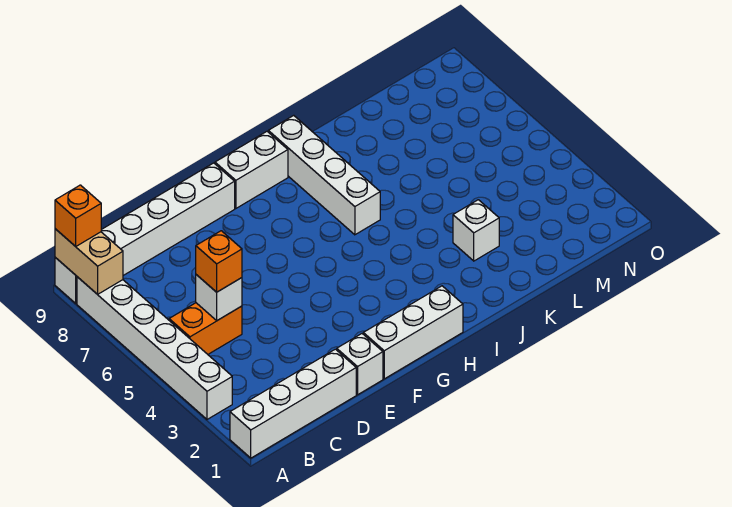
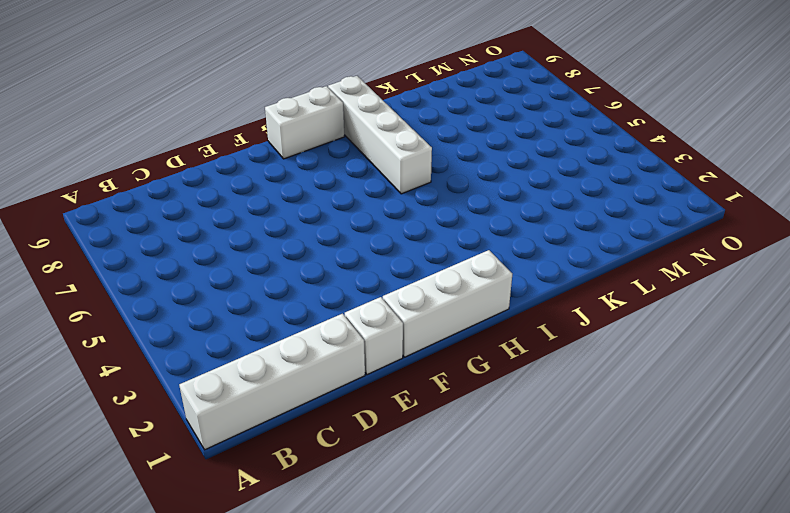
none -> white 1x6 brick [77,277,232,419]
none -> white 1x6 brick [55,163,235,303]
none -> orange 1x2 brick [169,303,242,354]

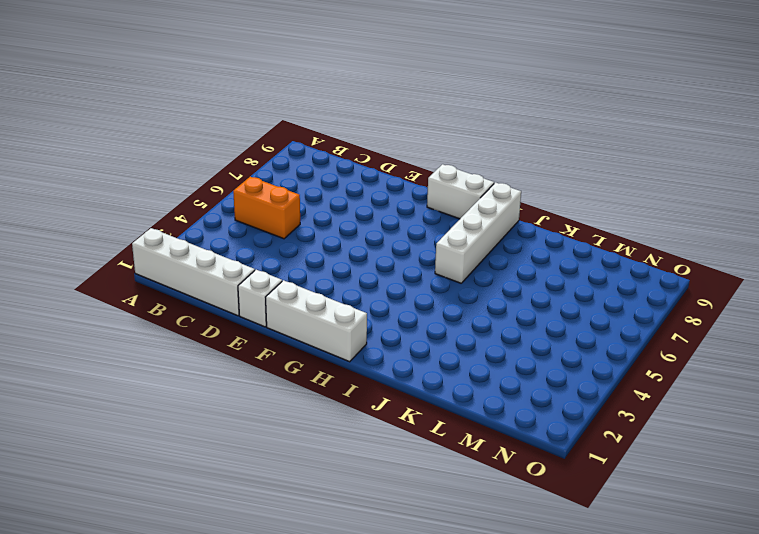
none -> white 1x6 brick [77,277,232,419]
none -> white 1x6 brick [55,163,235,303]
none -> white 1x1 brick [453,200,499,261]

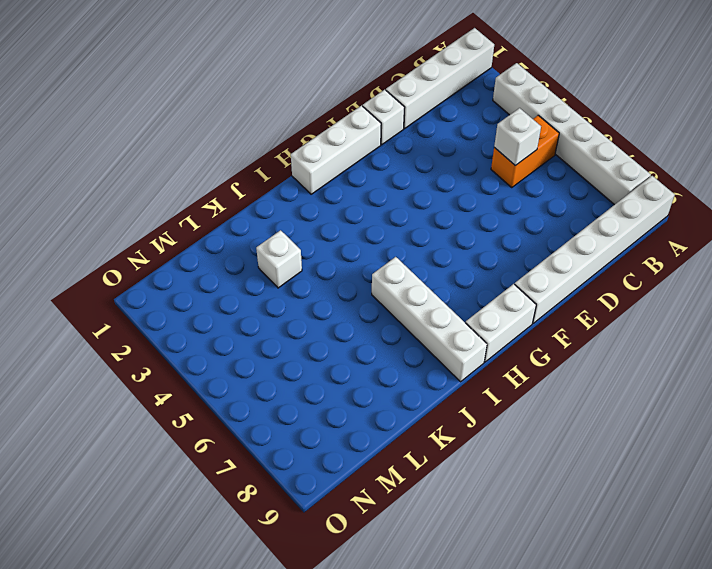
none -> tan 1x2 brick [55,229,123,294]
none -> orange 1x1 brick [55,185,101,246]
none -> orange 1x1 brick [196,231,242,292]

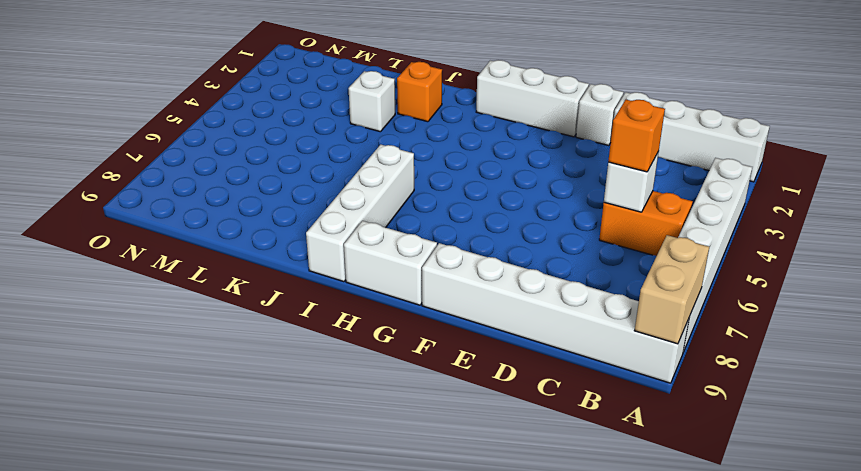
orange 1x1 brick [397,62,442,122] -> orange 1x1 brick moved to [55,185,101,246]

